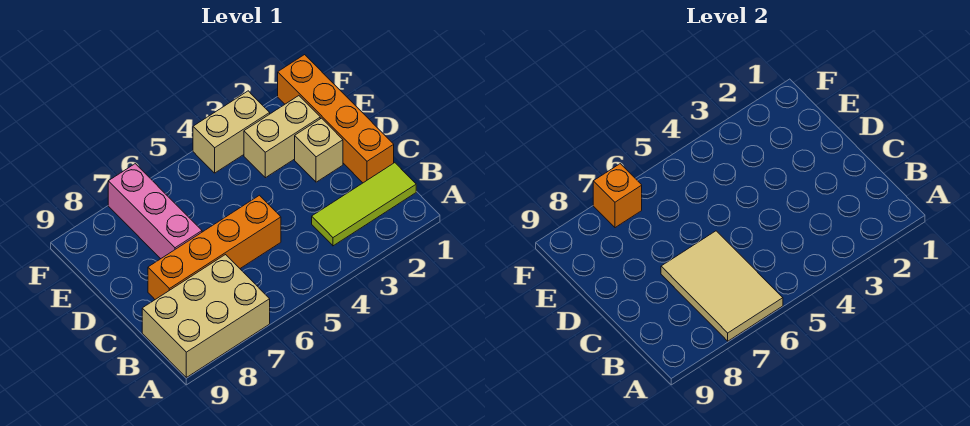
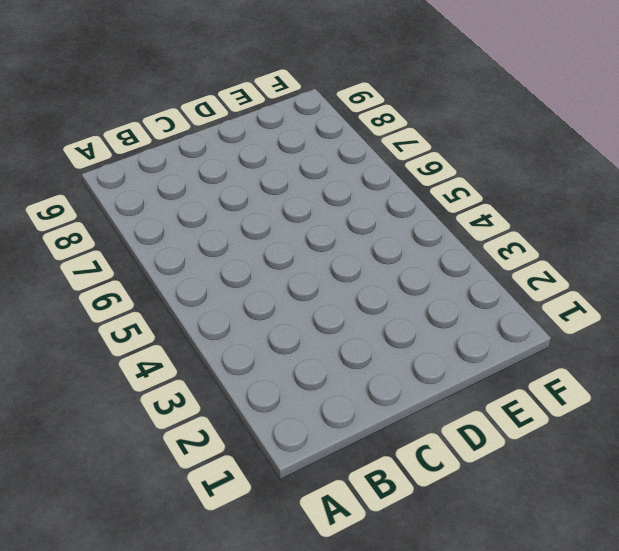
none -> tan 2x3 brick [142,255,270,377]
none -> lime 1x3 tile [312,163,416,246]

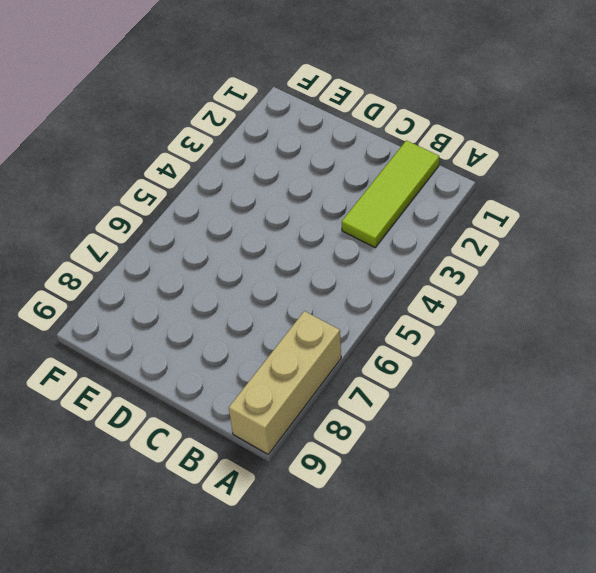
tan 1x3 brick [229,311,341,454] -> tan 2x3 brick [142,255,270,377]
none -> orange 1x4 brick [278,55,394,183]
none -> orange 1x4 brick [148,195,281,299]

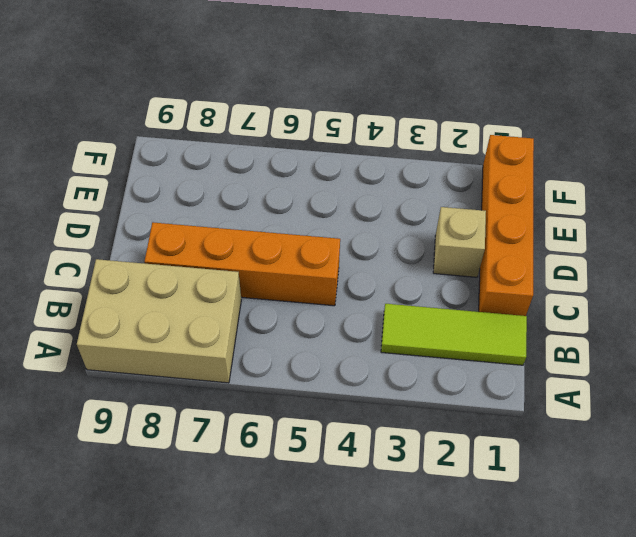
none -> pink 1x3 brick [108,164,202,259]
none -> tan 1x2 brick [244,96,320,178]

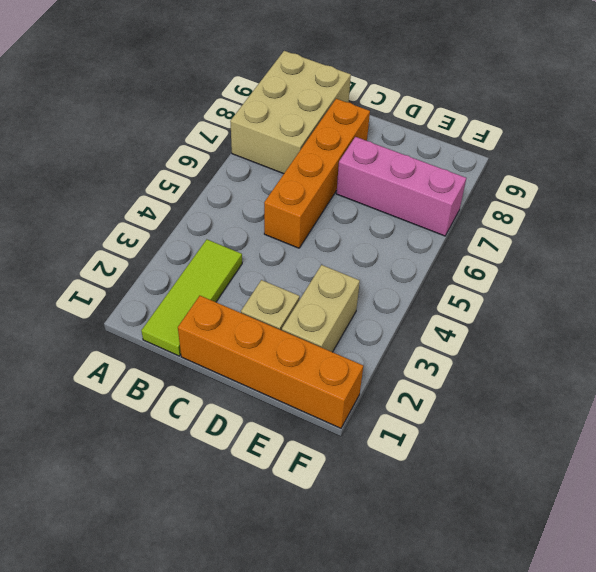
none -> tan 1x2 brick [193,91,270,173]
none -> tan 2x3 tile [661,231,783,341]

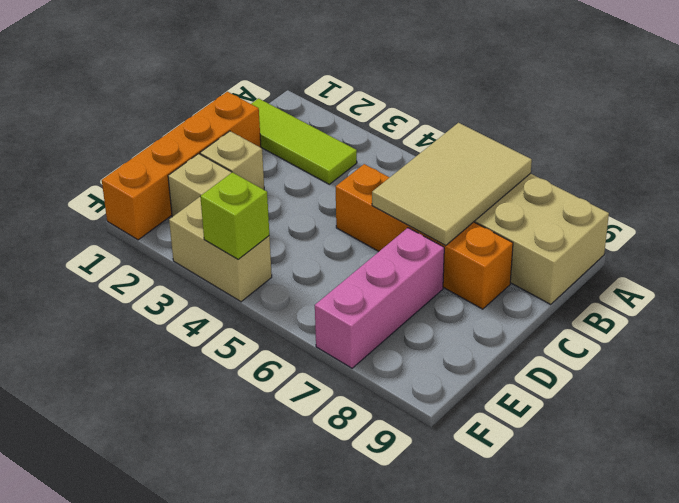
lime 1x1 brick [200,172,269,259] -> none
none -> orange 1x1 brick [593,164,642,228]

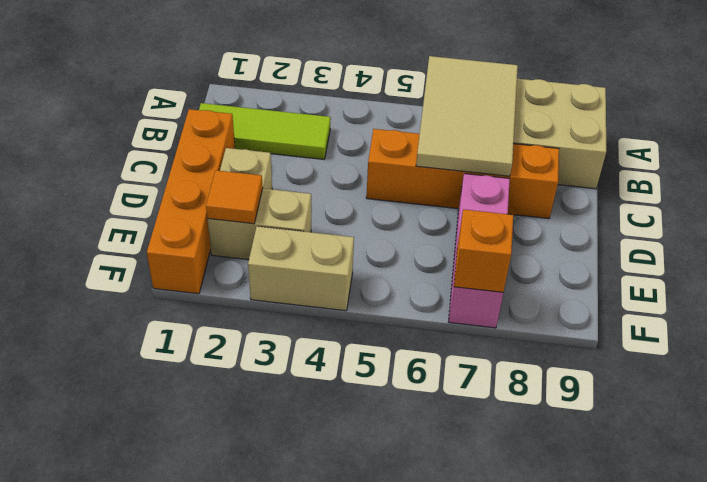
orange 1x1 tile [206,170,263,224] -> none

